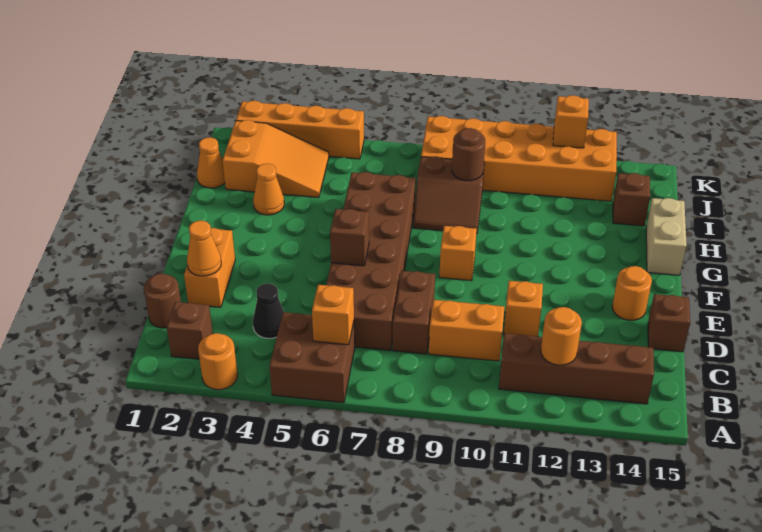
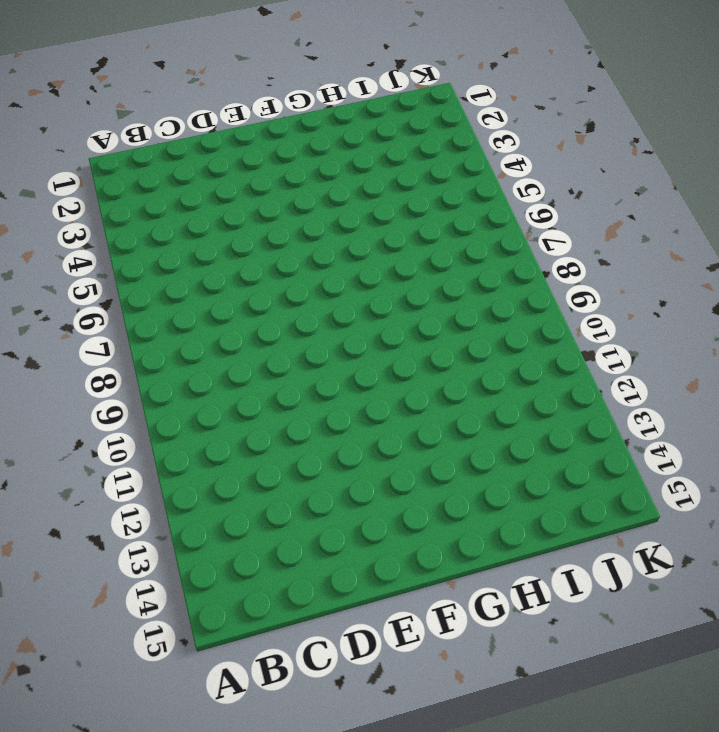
none -> orange 1x1 round brick [198,333,237,390]
none -> brown 2x2 brick [269,312,355,403]
none -> brown 1x1 brick [167,302,213,359]

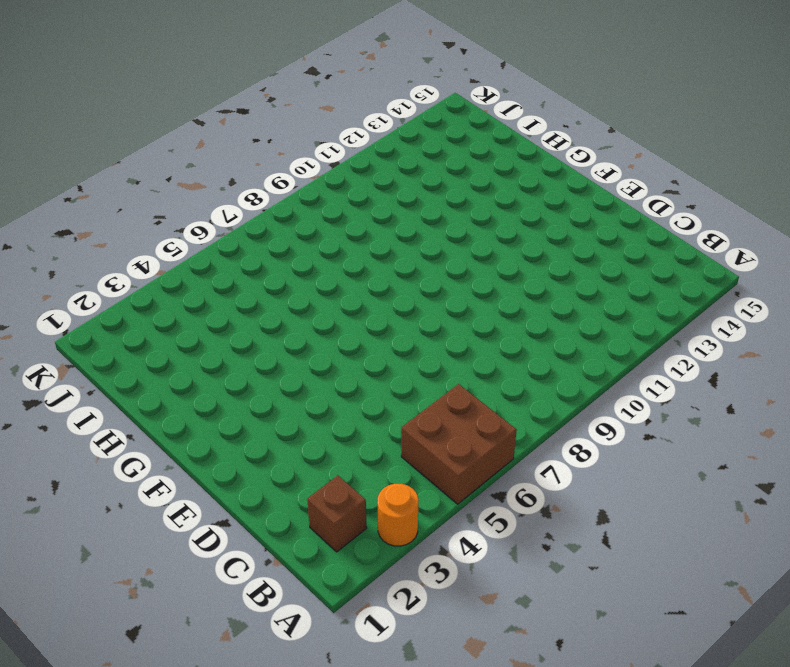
none -> brown 1x4 brick [499,333,654,404]
none -> brown 1x1 round brick [144,273,181,328]
none -> black 1x1 cone [253,283,284,338]

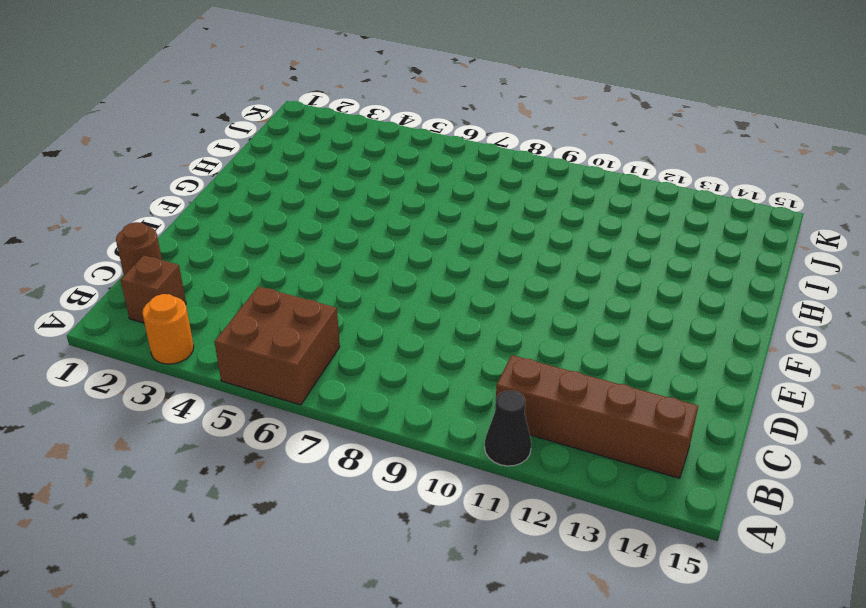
black 1x1 cone [485,391,531,466] -> black 1x1 cone moved to [253,283,284,338]
none -> brown 2x6 brick [326,172,416,351]
none -> brown 1x2 brick [393,271,435,354]
none -> orange 1x2 brick [429,300,504,361]

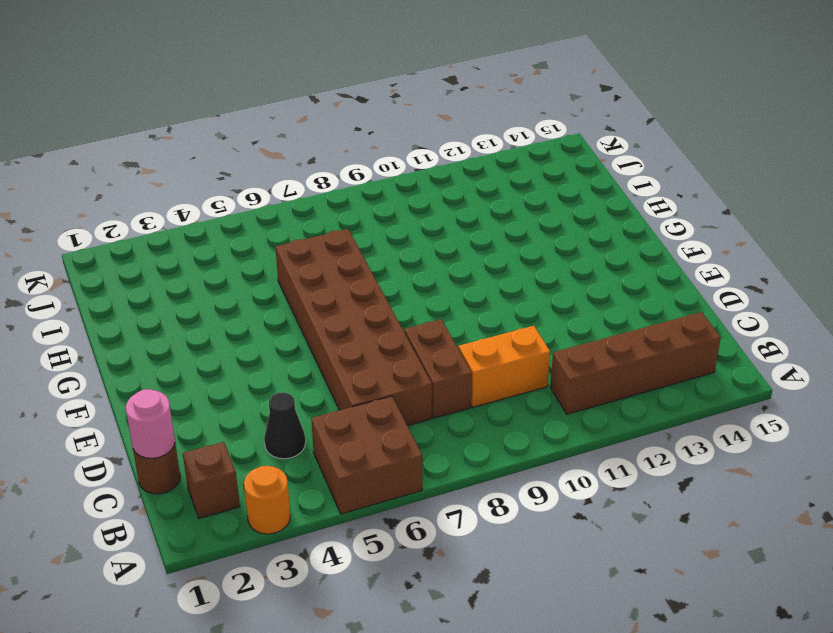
pink 1x1 round brick [126,389,175,458] -> none
none -> orange 1x2 brick [184,228,235,307]
none -> orange 1x1 brick [504,281,543,337]
none -> brown 1x1 brick [648,294,690,352]

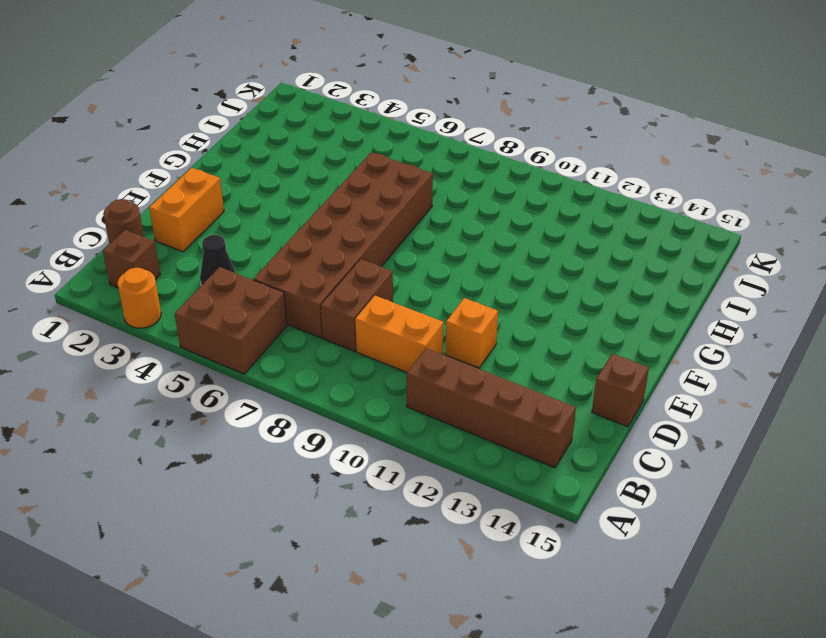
none -> orange 1x1 round brick [612,266,652,320]
none -> orange 1x1 brick [439,226,477,281]
none -> tan 1x2 brick [646,198,687,275]

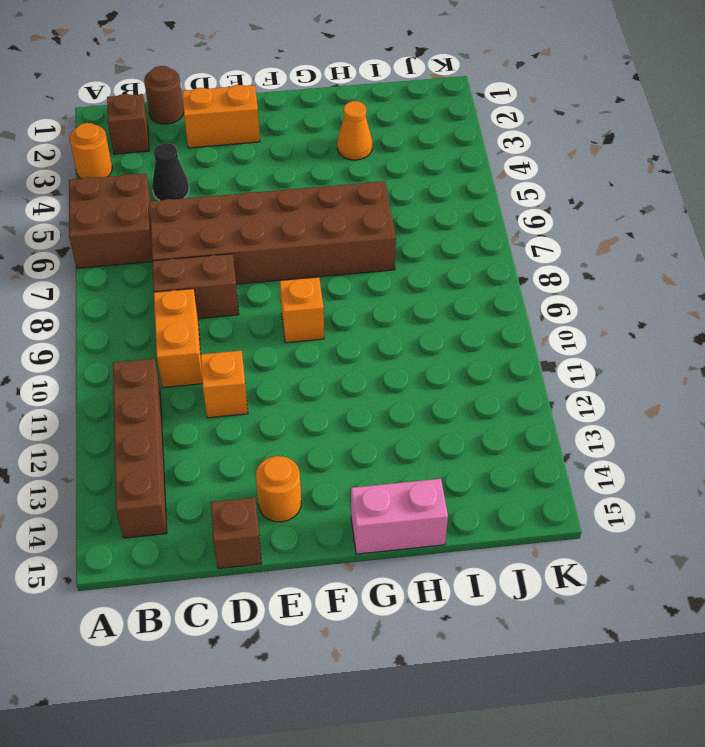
pink 1x2 brick [351,479,448,554] -> tan 1x2 brick [646,198,687,275]
none -> brown 2x2 slope [413,156,484,234]
none -> orange 1x1 cone [197,137,225,188]
none -> orange 2x3 slope [222,120,329,198]

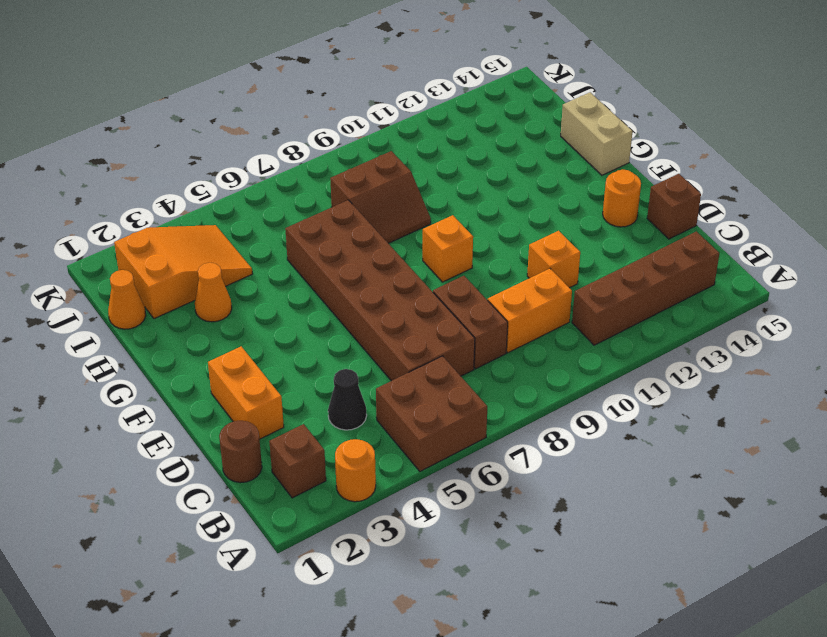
none -> brown 1x1 brick [613,173,650,226]
none -> orange 2x6 brick [421,116,617,201]
none -> orange 1x4 brick [236,101,364,159]

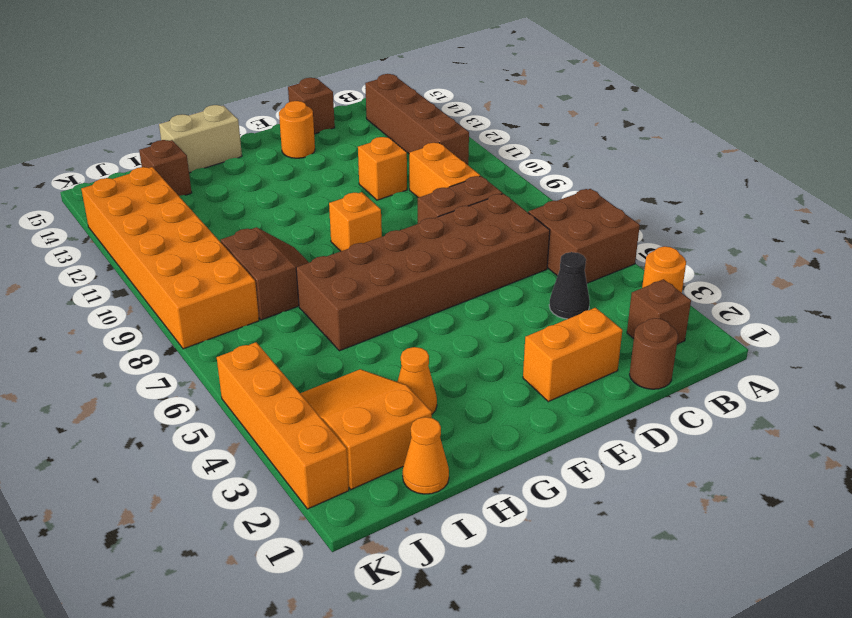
none -> orange 1x1 brick [312,285,354,345]
none -> orange 1x1 round brick [541,307,582,365]
none -> orange 1x1 cone [187,221,221,276]

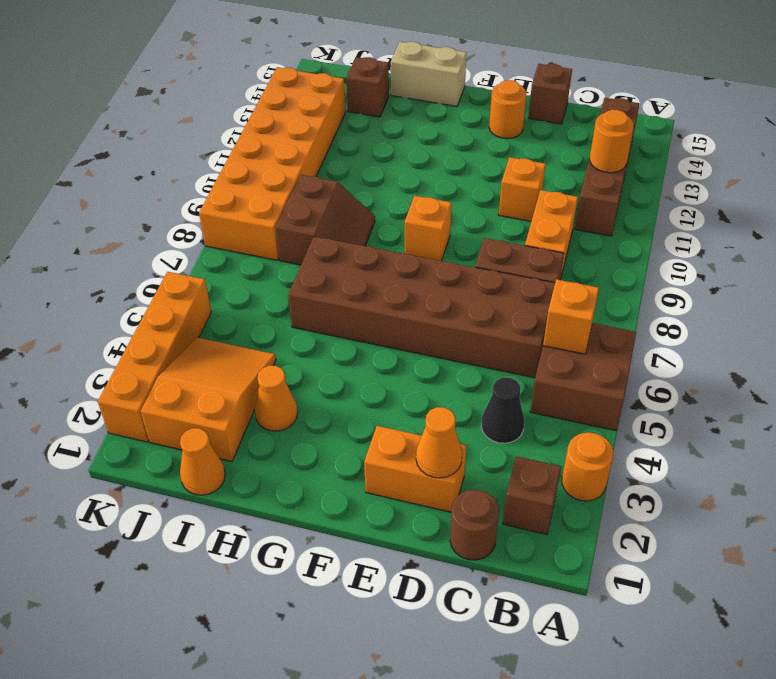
none -> brown 1x1 brick [330,209,369,266]
none -> brown 1x1 round brick [452,128,485,181]
none -> orange 1x1 brick [553,95,589,148]

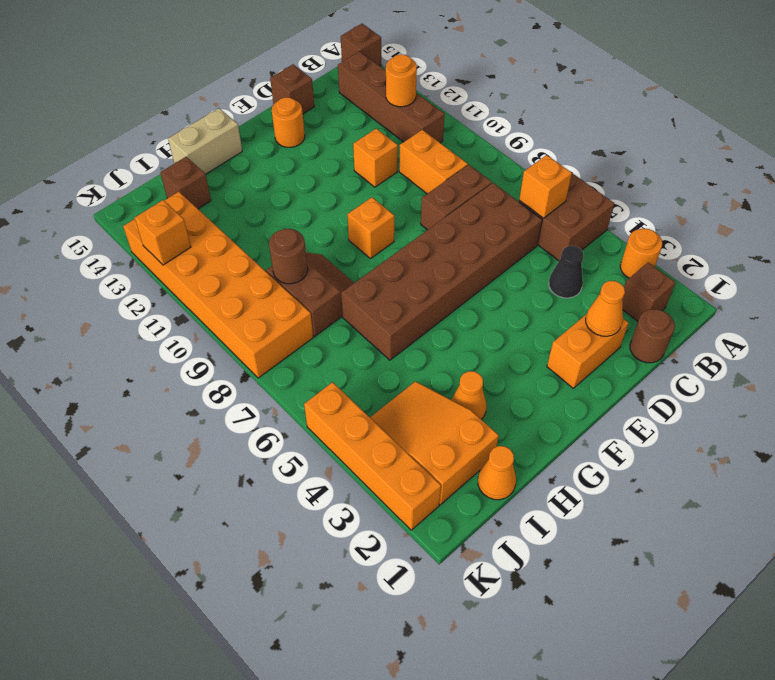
brown 1x1 brick [341,24,381,66] -> brown 1x1 brick moved to [330,209,369,266]

